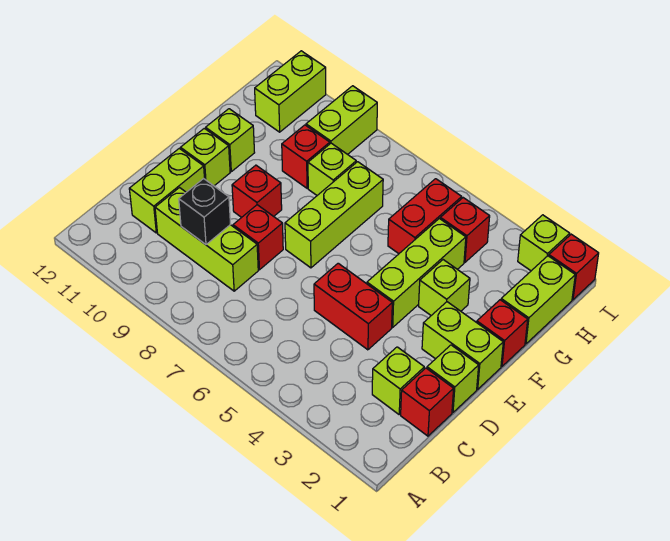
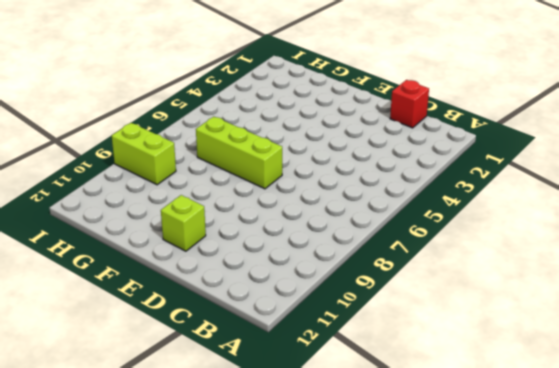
none -> lime 1x1 brick [372,347,424,414]
none -> lime 1x3 brick [155,188,258,291]
none -> lime 1x2 brick [129,148,205,233]

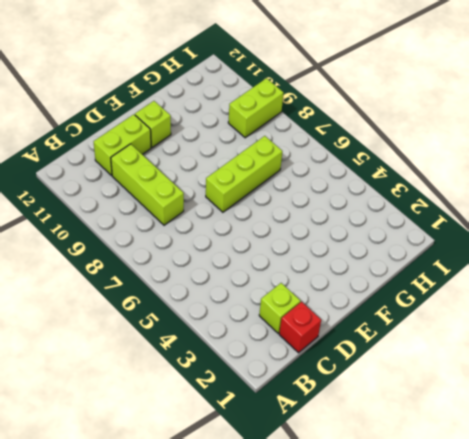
none -> lime 1x1 brick [427,345,479,412]
none -> red 1x2 brick [314,263,392,350]
none -> red 1x1 brick [233,205,283,270]

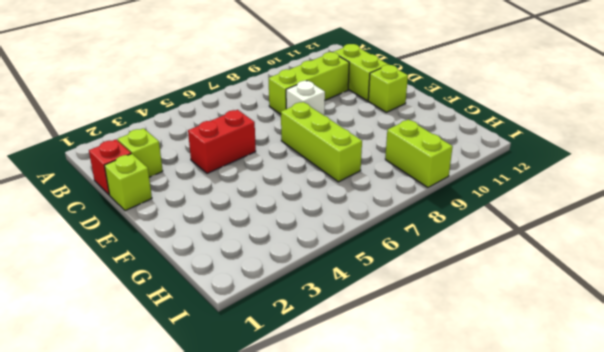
white 1x1 brick [286,81,325,116] -> red 1x1 brick [233,205,283,270]
none -> lime 1x2 brick [422,302,503,389]
none -> lime 1x3 brick [367,219,466,327]
none -> red 1x1 brick [232,165,282,217]

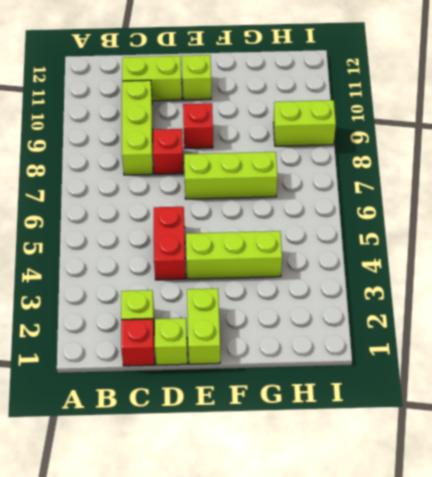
none -> red 1x1 brick [477,300,528,366]
none -> lime 1x1 brick [419,260,470,315]
none -> lime 1x1 brick [206,109,255,172]

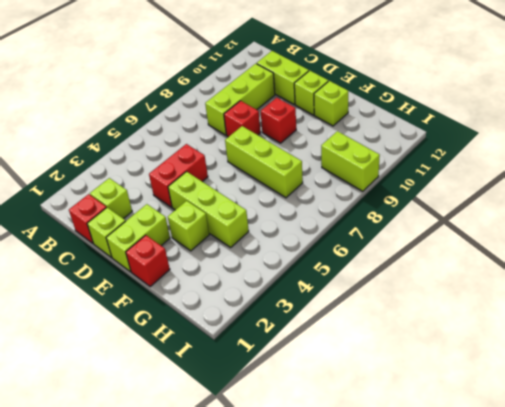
none -> lime 1x2 brick [501,256,575,344]
none -> red 1x2 brick [388,179,462,254]
none -> lime 1x1 brick [308,143,356,195]

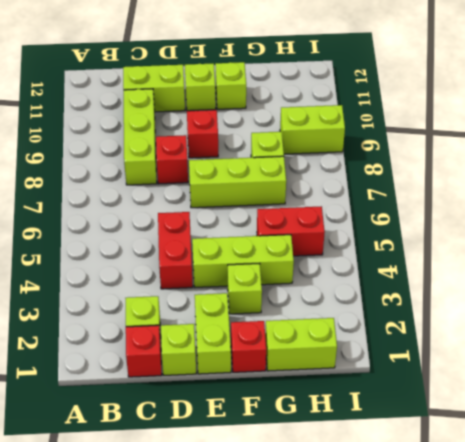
none -> red 1x1 brick [282,125,330,188]
none -> red 1x1 brick [440,198,490,262]
none -> lime 1x2 brick [255,51,326,132]

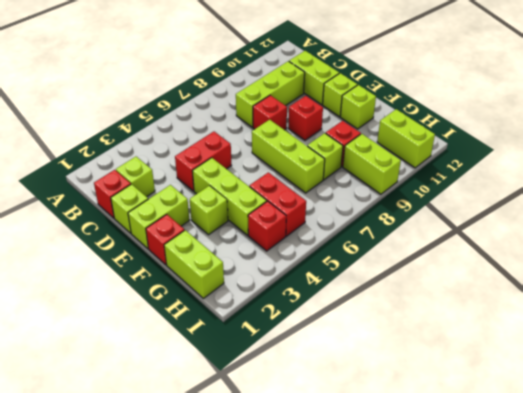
none -> red 1x1 brick [549,234,599,300]
none -> lime 1x1 brick [518,215,570,271]
none -> black 1x1 brick [179,179,231,244]

